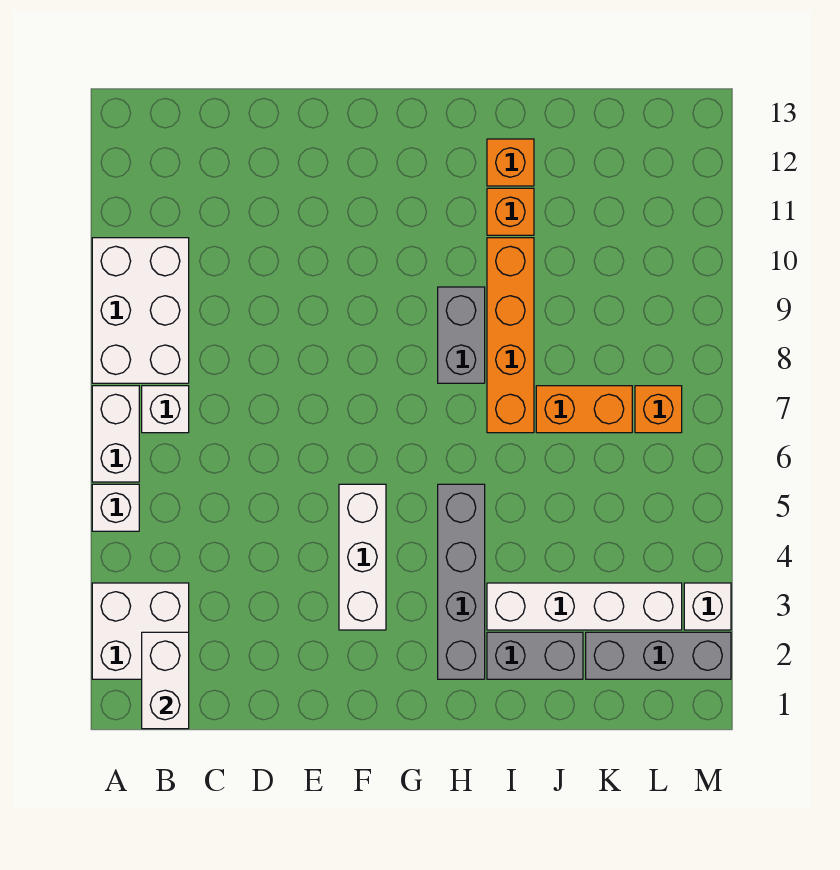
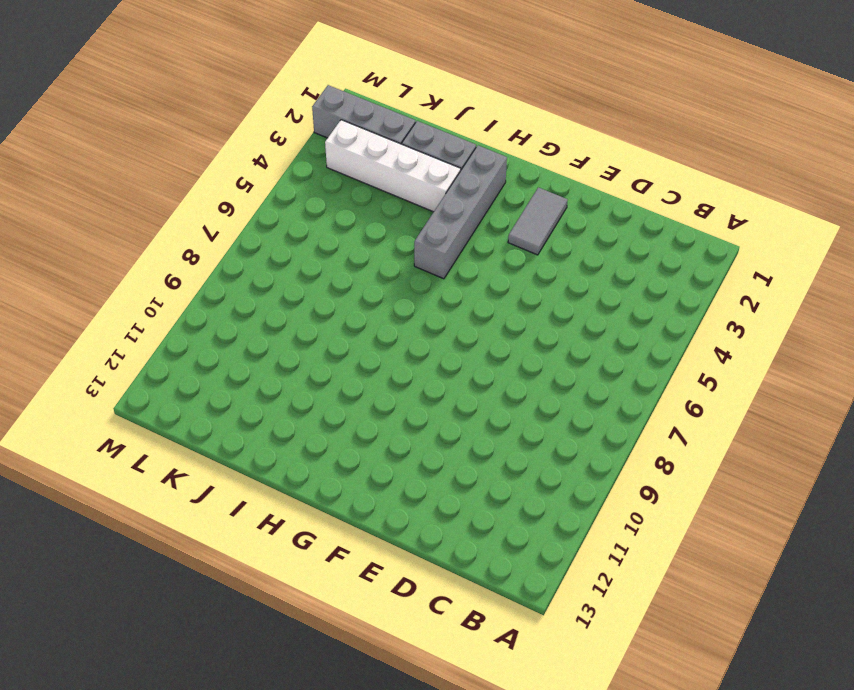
grey 1x2 tile [508,187,568,255] -> white 1x3 brick [339,484,386,630]
none -> white 2x2 brick [92,583,189,679]
none -> white 1x1 brick [92,484,139,531]
none -> white 1x2 brick [92,386,139,482]

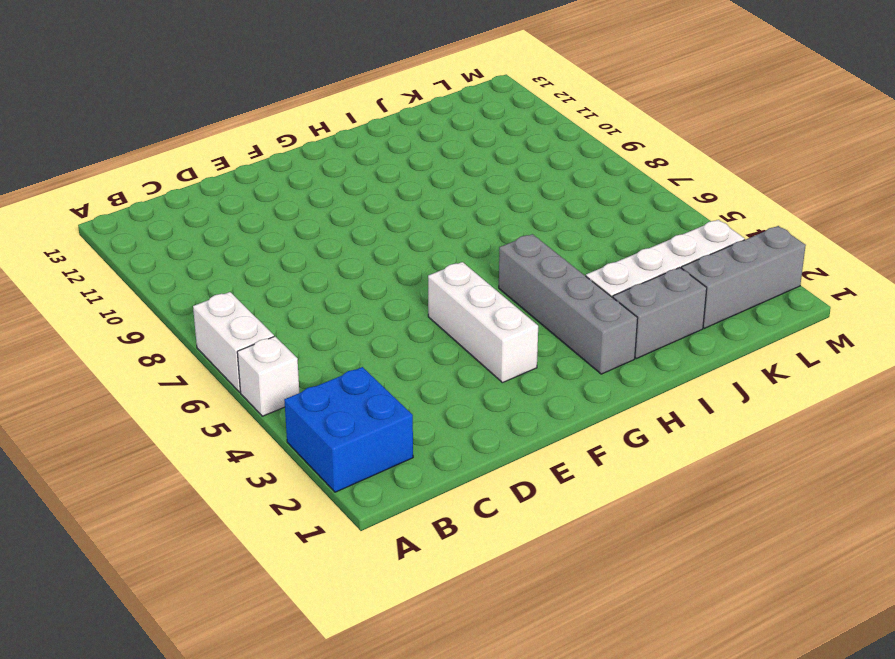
blue 2x2 brick [284,367,413,492] -> white 2x2 brick [92,583,189,679]
none -> white 2x3 brick [92,238,189,383]
none -> white 1x1 brick [142,386,189,433]
none -> grey 1x2 brick [438,287,485,383]

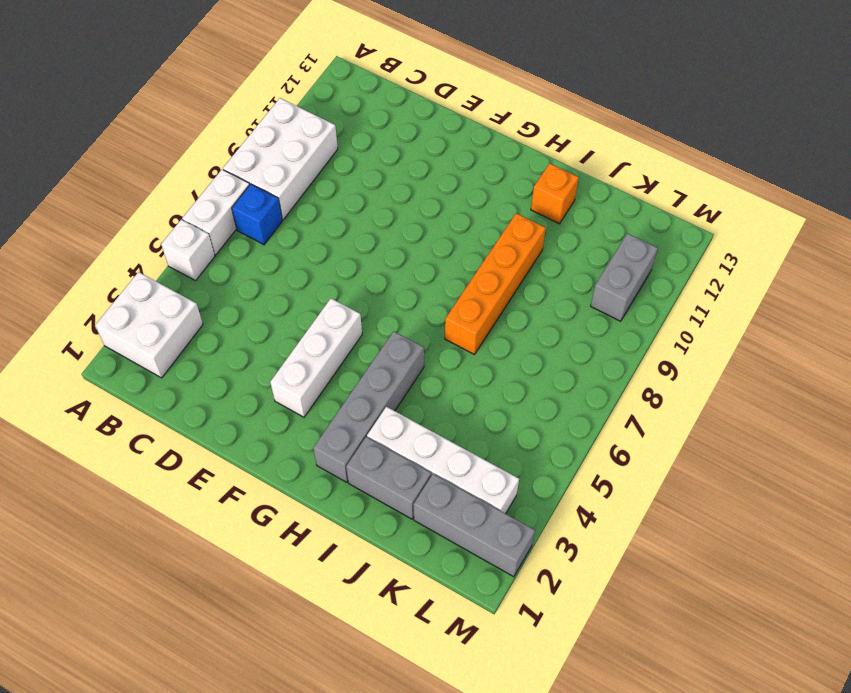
blue 1x1 brick [232,184,282,245] -> white 1x1 brick [142,386,189,433]
grey 1x2 brick [591,233,658,321] -> grey 1x2 brick moved to [438,287,485,383]
none -> orange 1x1 brick [487,188,534,235]
none -> orange 1x2 brick [536,386,632,433]
none -> orange 1x1 brick [635,386,682,433]

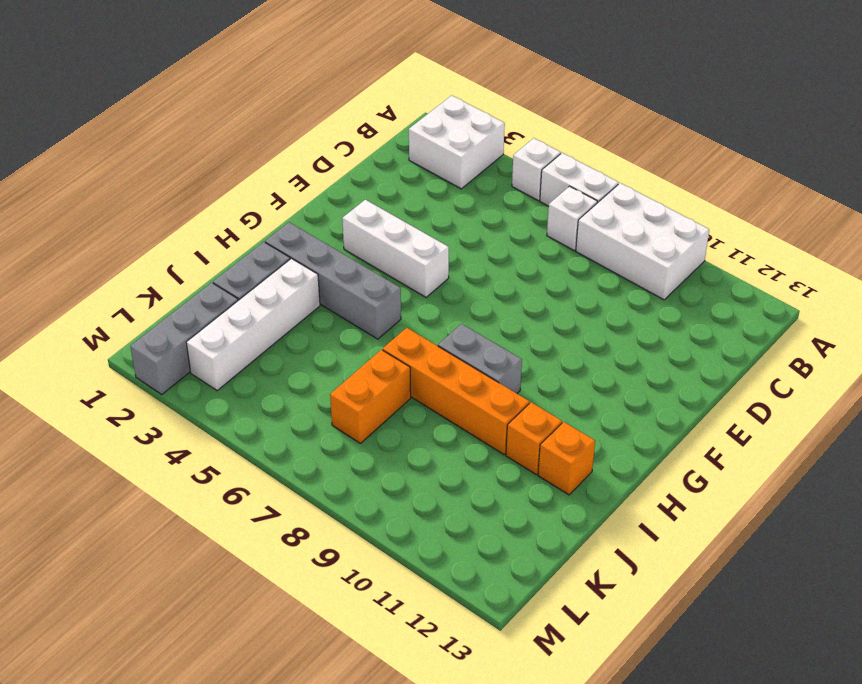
none -> orange 1x1 brick [635,386,682,433]
none -> white 1x1 brick [684,583,731,630]
none -> white 1x2 brick [142,632,189,729]

